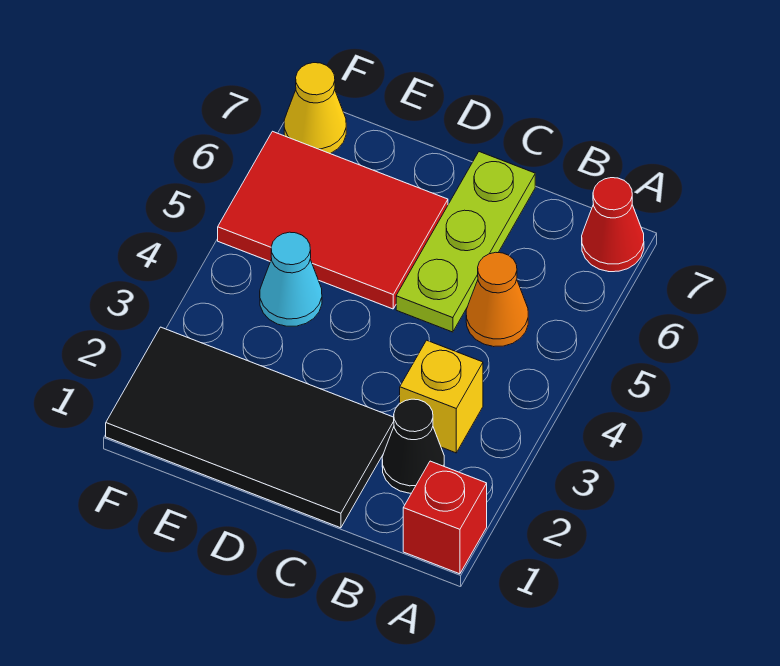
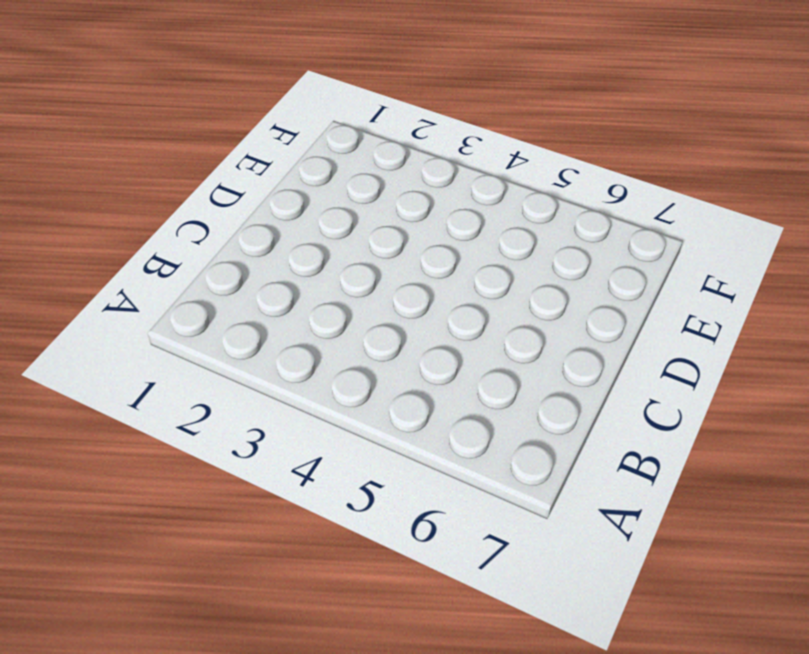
none -> red 1x1 brick [403,461,487,574]
none -> red 1x1 cone [582,178,644,272]

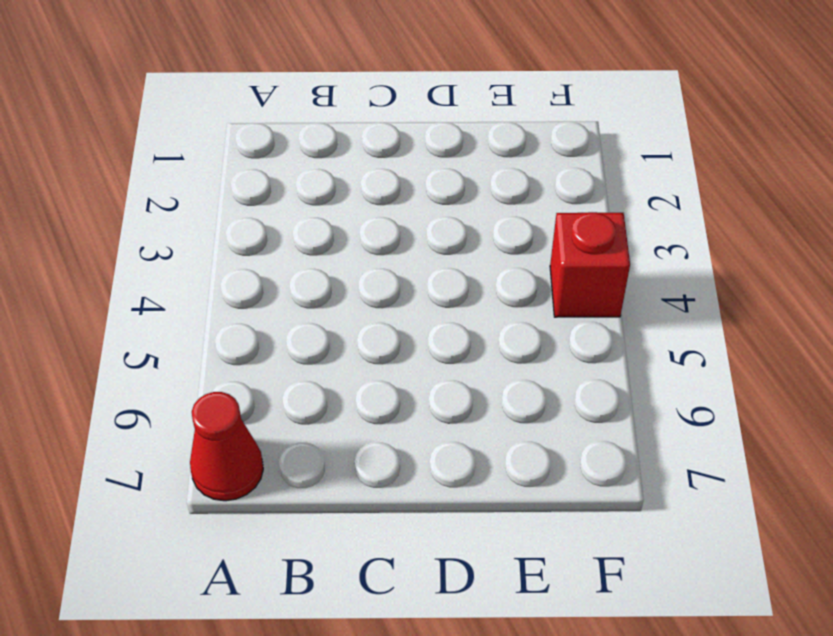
red 1x1 brick [550,212,630,317] -> red 1x1 brick moved to [403,461,487,574]
none -> black 1x1 cone [382,399,444,493]
none -> yellow 1x1 brick [400,340,483,453]

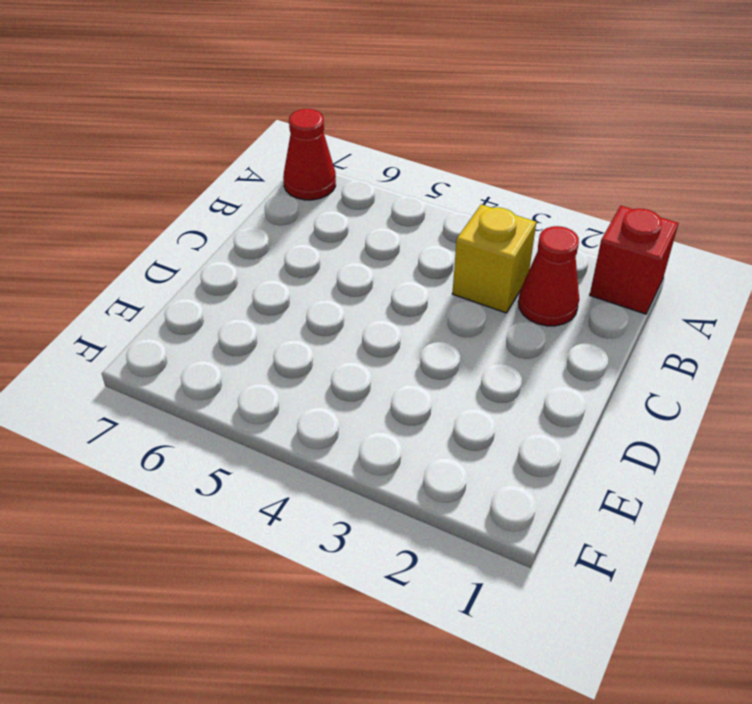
red 1x1 cone [518,226,579,326] -> black 1x1 cone [382,399,444,493]
none -> orange 1x1 cone [466,252,528,347]
none -> black 2x4 tile [106,327,394,528]

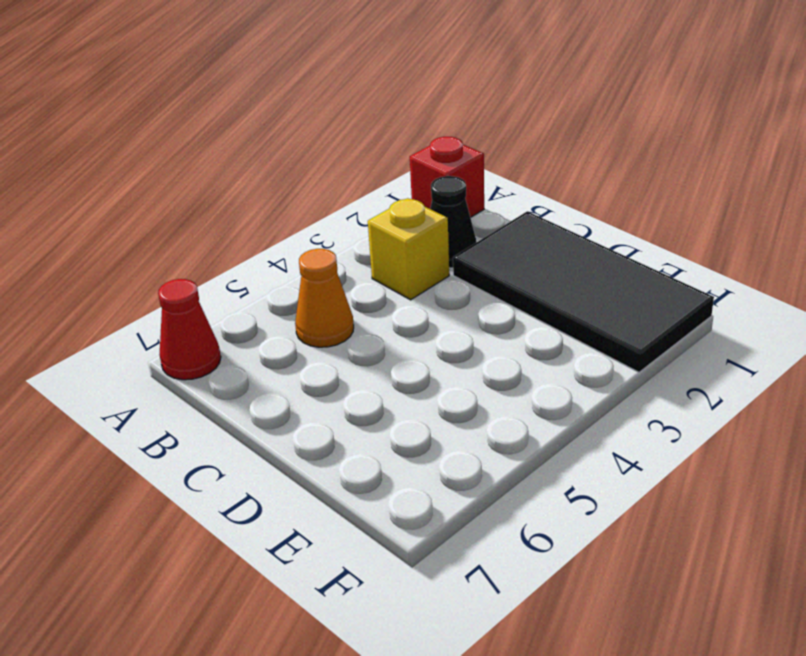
none -> lime 1x3 plate [396,152,535,332]
none -> red 2x3 tile [218,131,448,309]

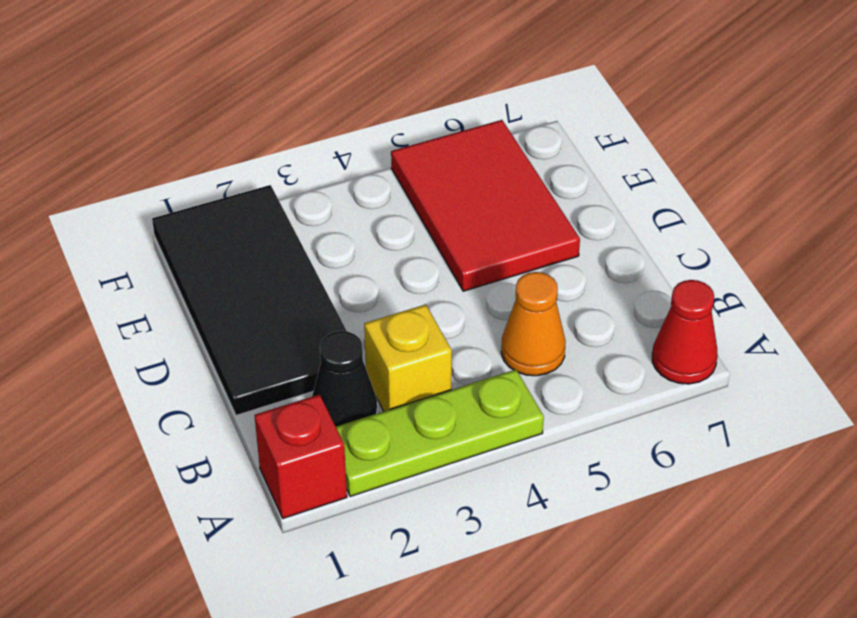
lime 1x3 plate [336,370,544,496] -> lime 1x3 plate moved to [396,152,535,332]
none -> cyan 1x1 cone [260,232,322,326]
none -> yellow 1x1 cone [284,63,346,154]

